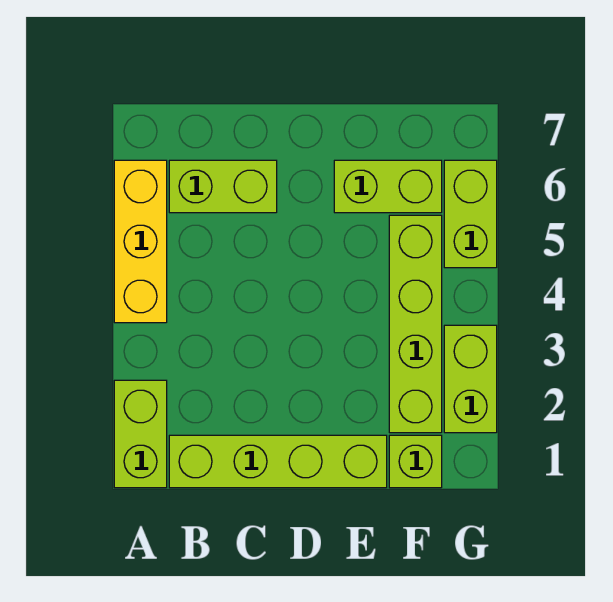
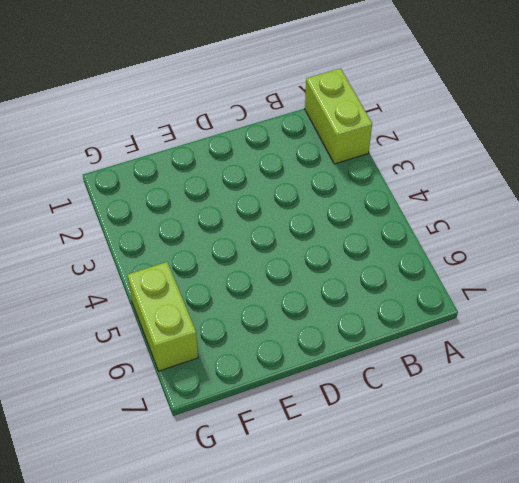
none -> yellow 1x3 brick [114,160,167,323]
none -> lime 1x4 brick [169,435,387,488]

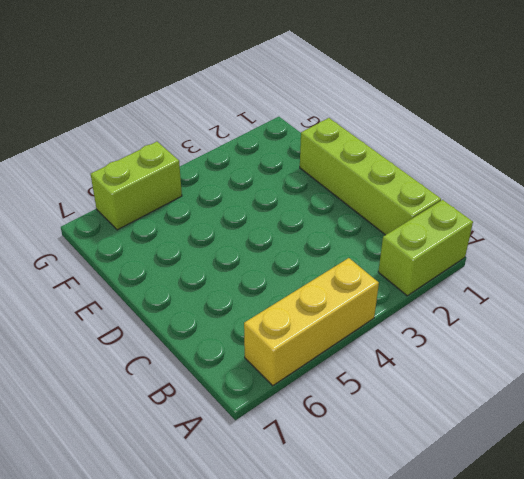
none -> lime 1x2 brick [169,160,277,213]
none -> lime 1x2 brick [334,160,442,213]

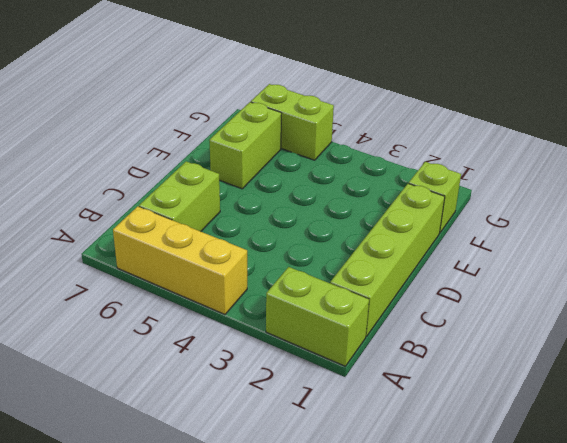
none -> lime 1x4 brick [389,215,442,433]
none -> lime 1x2 brick [444,325,497,433]

